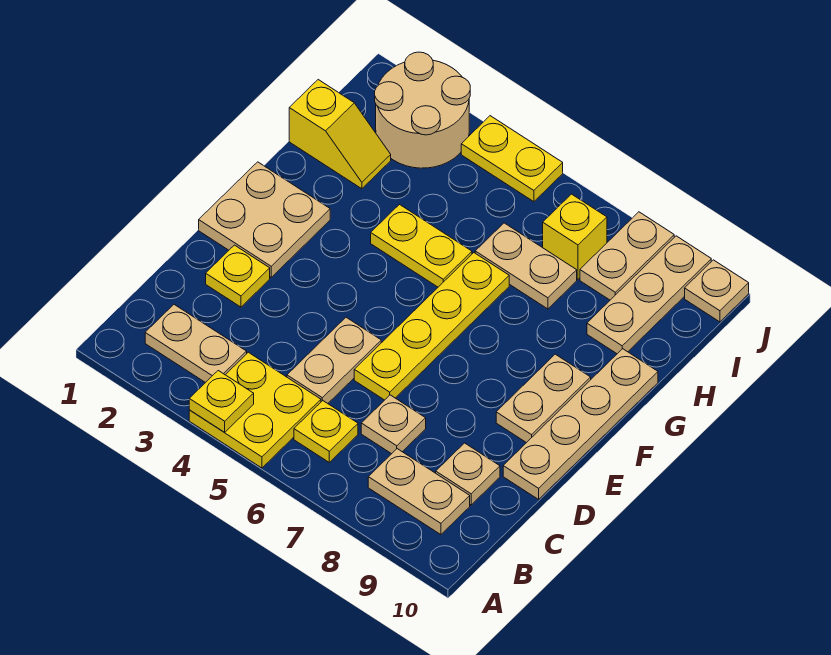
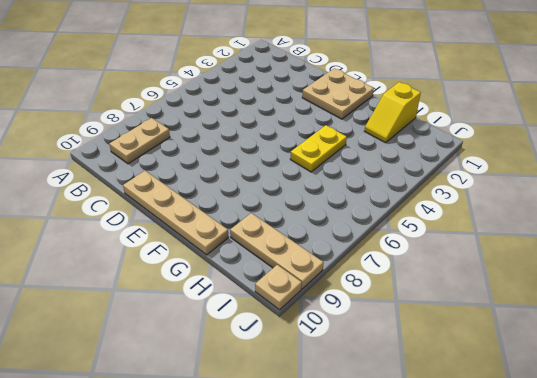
none -> yellow 2x2 plate [189,352,321,468]
none -> tan 1x2 plate [145,305,247,383]
none -> yellow 1x1 plate [294,401,358,462]

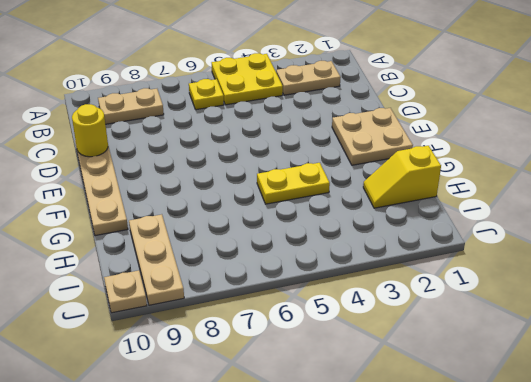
yellow 1x1 round brick [72,104,108,157] -> none
none -> tan 1x2 plate [287,317,381,403]
none -> tan 1x1 plate [361,395,426,454]
none -> tan 1x1 plate [436,443,500,505]

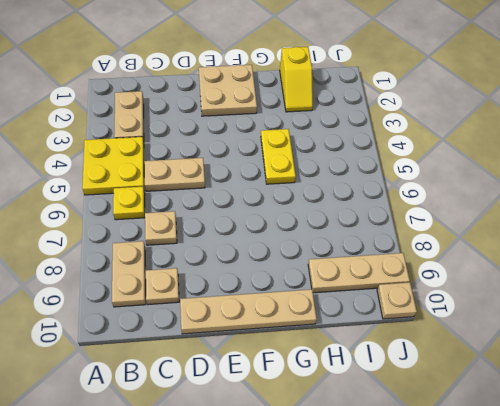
none -> yellow 1x1 plate [206,245,270,307]
none -> yellow 1x4 plate [354,253,509,400]
none -> tan 1x2 plate [496,354,591,443]

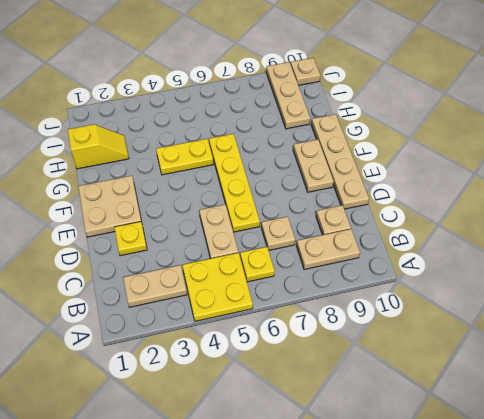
none -> tan 1x2 plate [475,223,577,309]
none -> tan 2x2 round brick [375,52,470,168]
none -> yellow 1x1 brick [543,194,607,279]

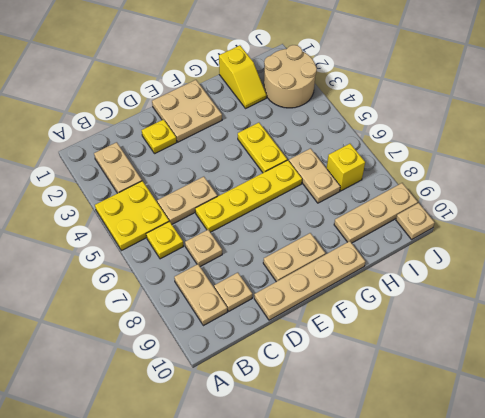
none -> tan 1x2 plate [580,212,674,300]
none -> yellow 1x2 plate [461,116,563,202]
none -> yellow 1x1 plate [189,371,254,432]

